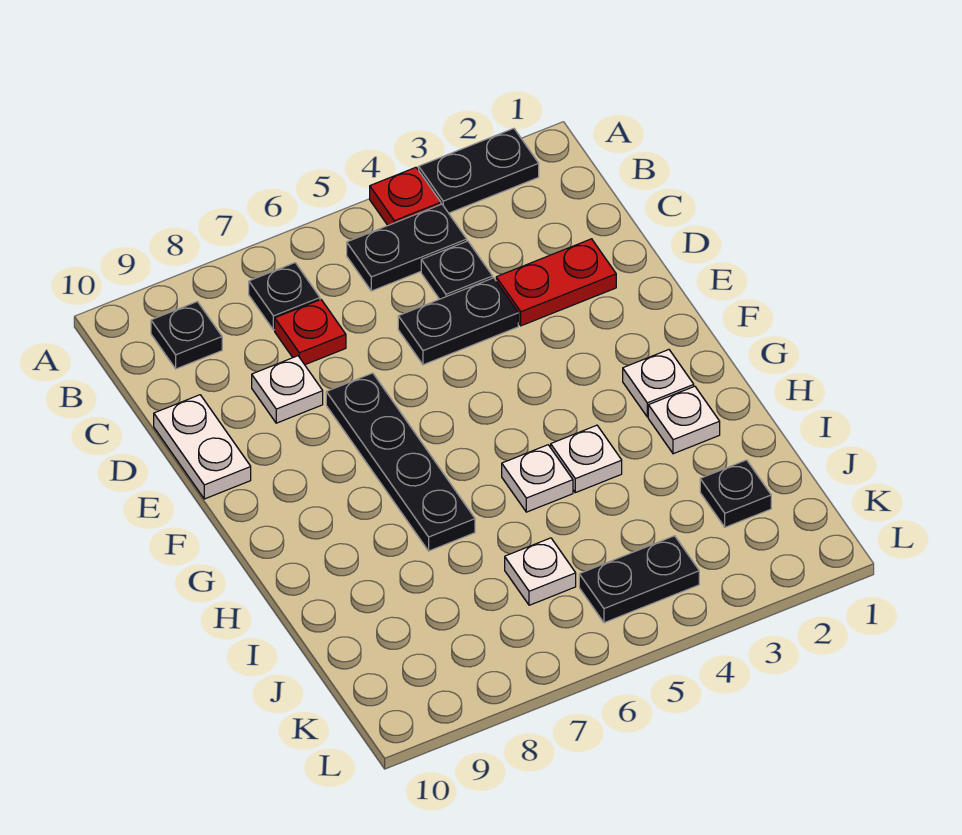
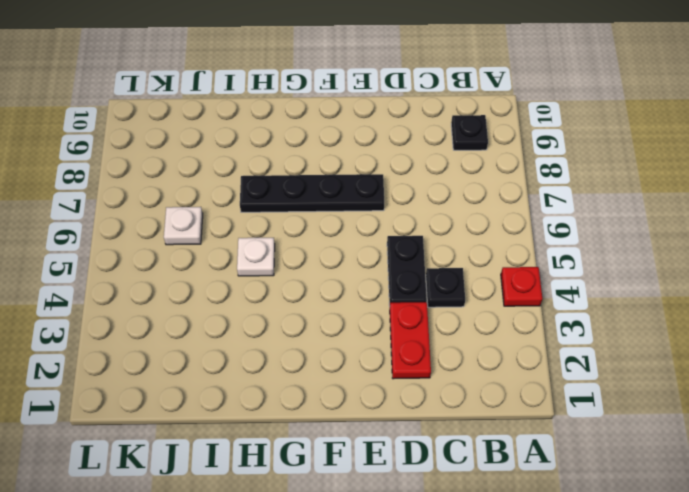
none -> black 1x2 plate [419,128,539,213]
none -> black 1x2 plate [347,204,467,291]
none -> black 1x1 plate [249,263,320,330]

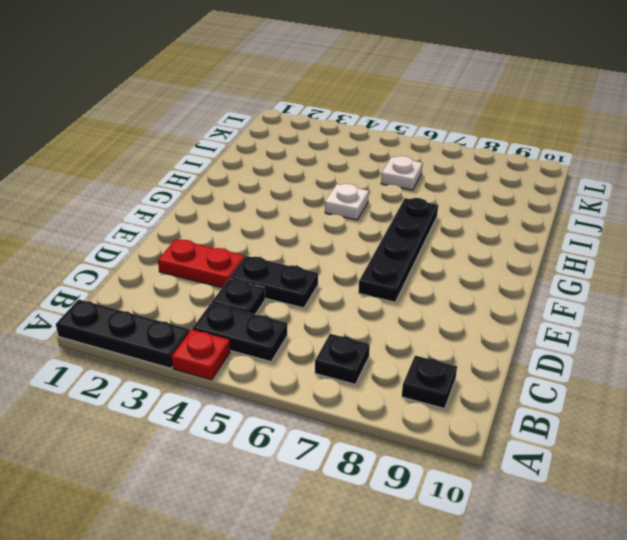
black 1x3 plate [56,299,190,368] -> black 1x2 plate [419,128,539,213]
none -> red 1x1 plate [275,300,346,365]
none -> white 1x1 plate [252,356,323,423]
none -> white 1x2 plate [154,395,251,499]

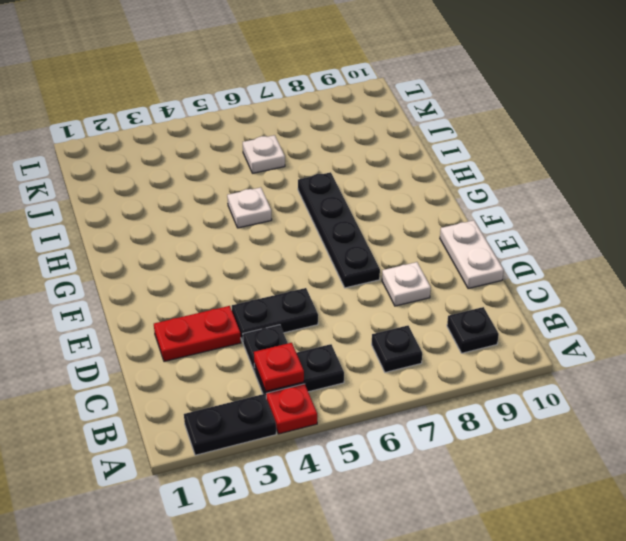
red 1x1 plate [254,343,304,391] -> red 1x1 plate moved to [275,300,346,365]
none -> white 1x1 plate [623,350,694,417]
none -> white 1x1 plate [648,386,720,454]
none -> white 1x1 plate [551,425,622,493]

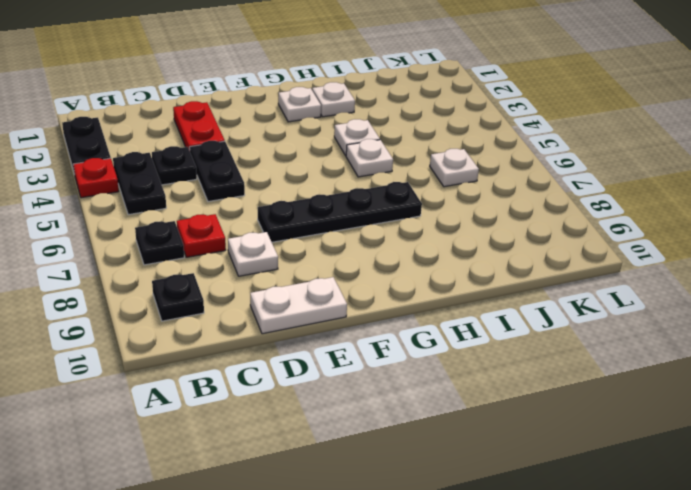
none -> black 1x1 plate [700,460,771,527]
none -> black 1x2 plate [579,536,699,623]

